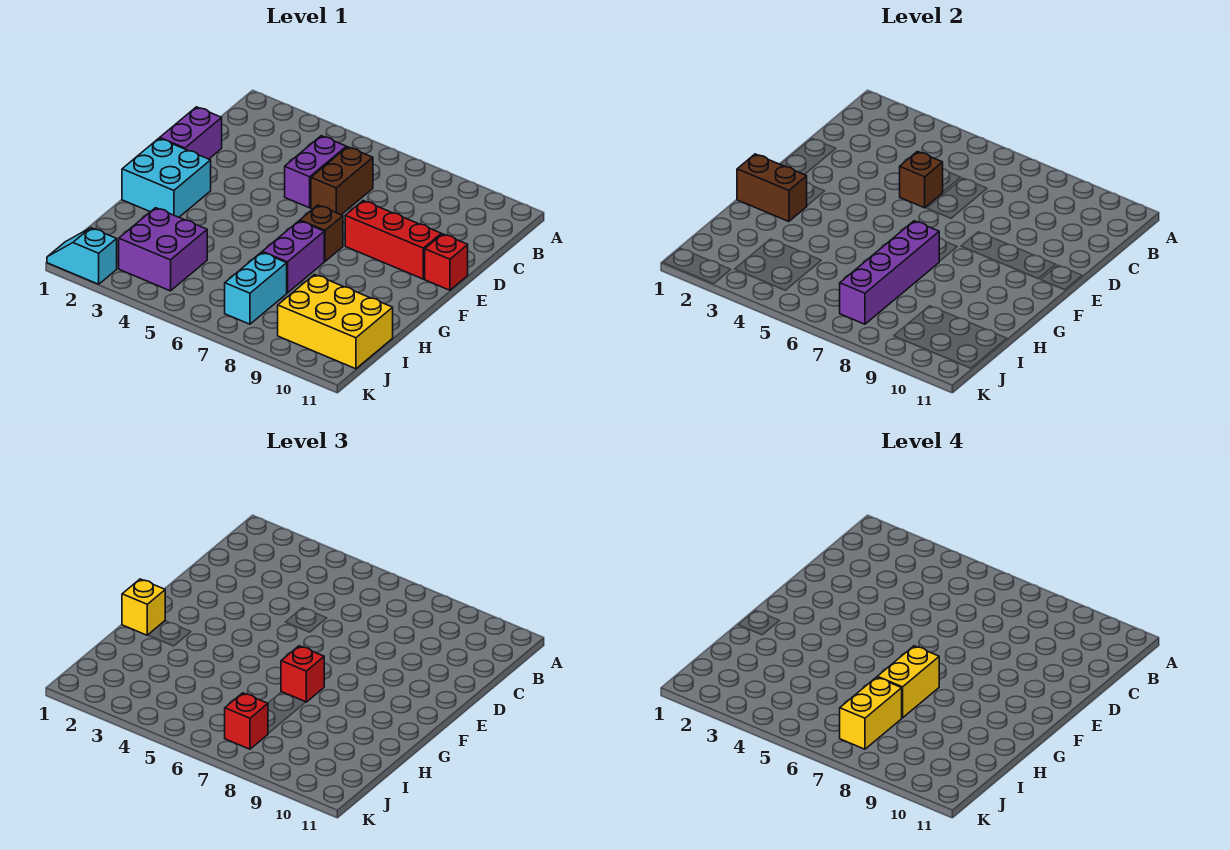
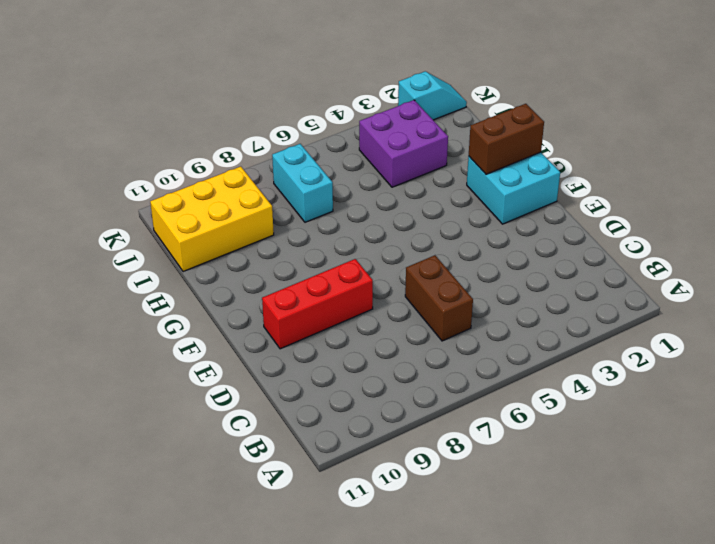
none -> purple 1x2 brick [285,136,346,208]
none -> purple 1x2 brick [160,107,222,159]
none -> red 1x1 brick [425,234,468,290]

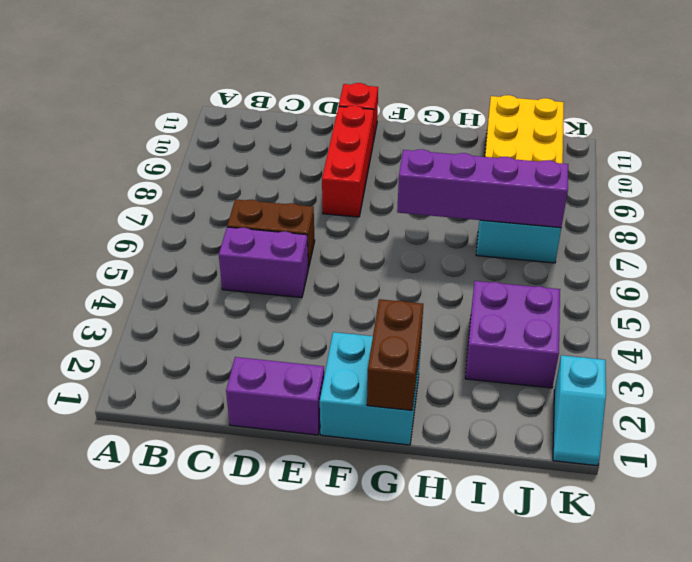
none -> brown 1x1 brick [300,205,343,261]
none -> purple 1x2 brick [262,221,324,293]
none -> brown 1x1 brick [900,152,943,208]

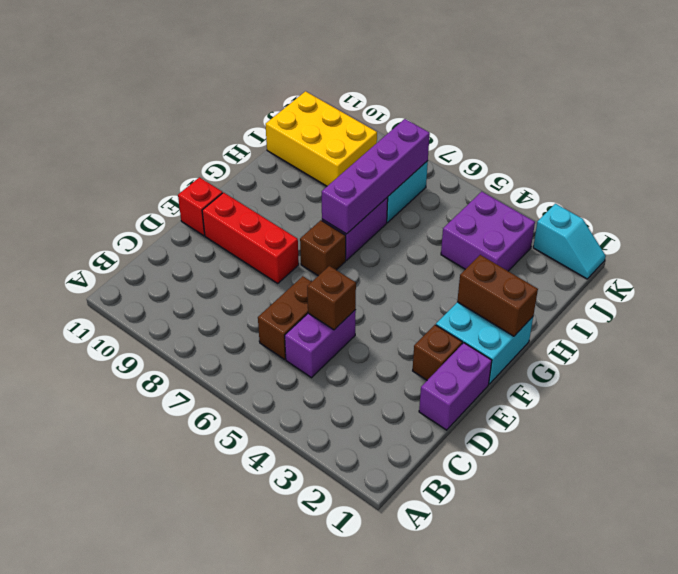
brown 1x1 brick [413,325,462,380] -> none
none -> yellow 1x1 brick [122,579,165,635]
none -> red 1x1 brick [281,646,324,702]
none -> red 1x1 brick [225,693,268,749]

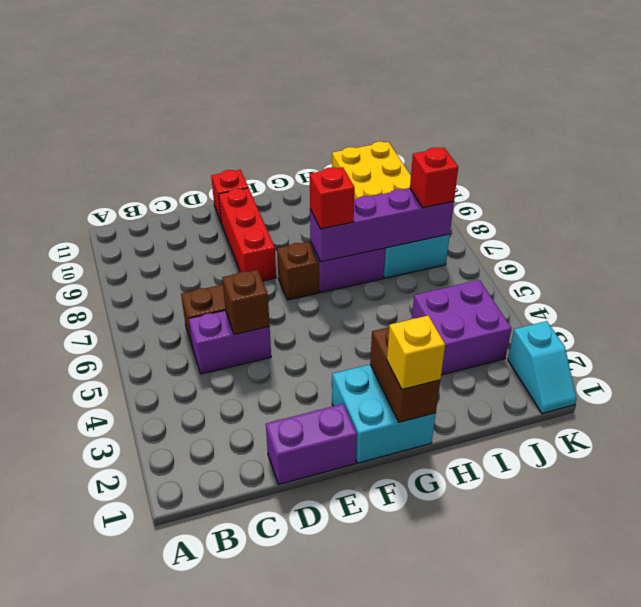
none -> yellow 1x2 brick [877,646,939,718]
none -> yellow 1x2 brick [840,677,902,749]

